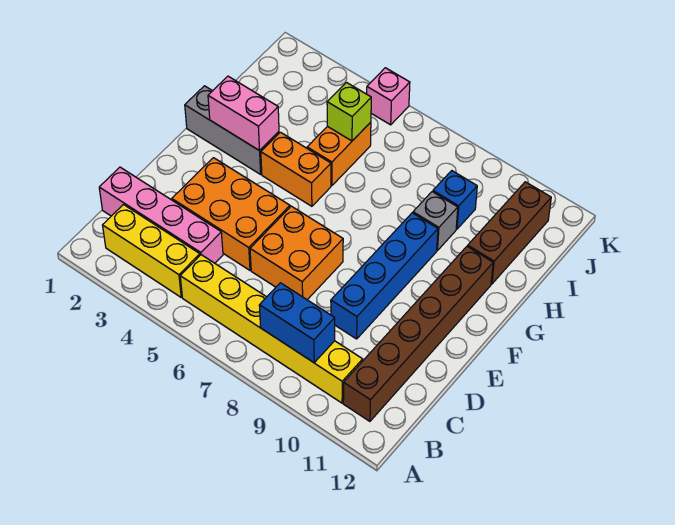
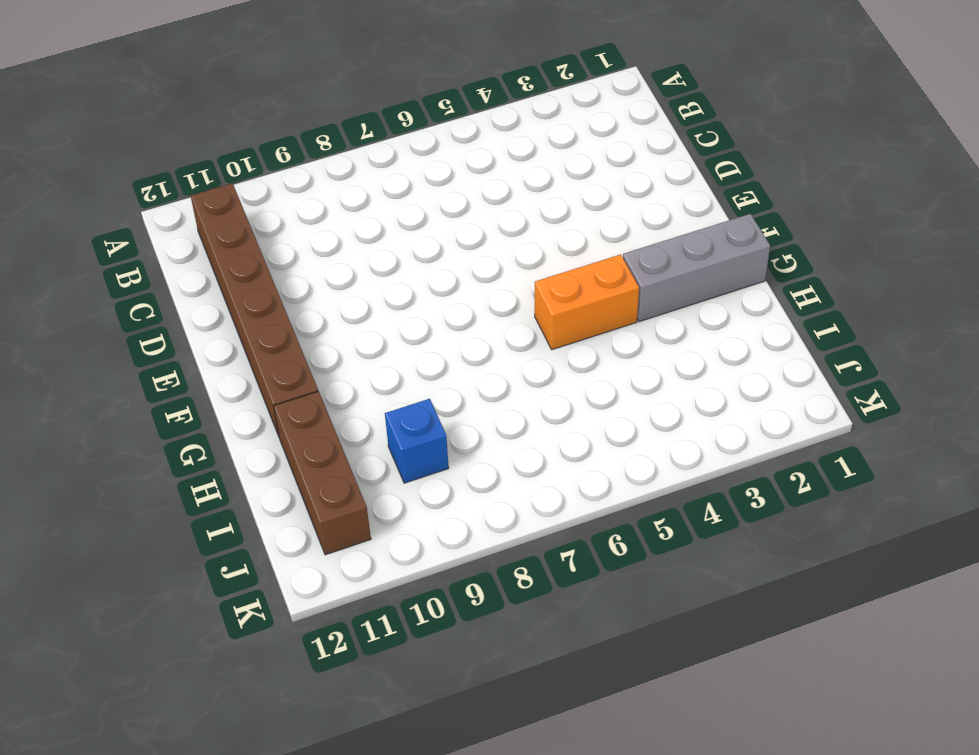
none -> yellow 1x3 brick [103,205,200,297]
none -> yellow 1x6 brick [180,255,363,403]
none -> pink 1x4 brick [99,167,223,263]

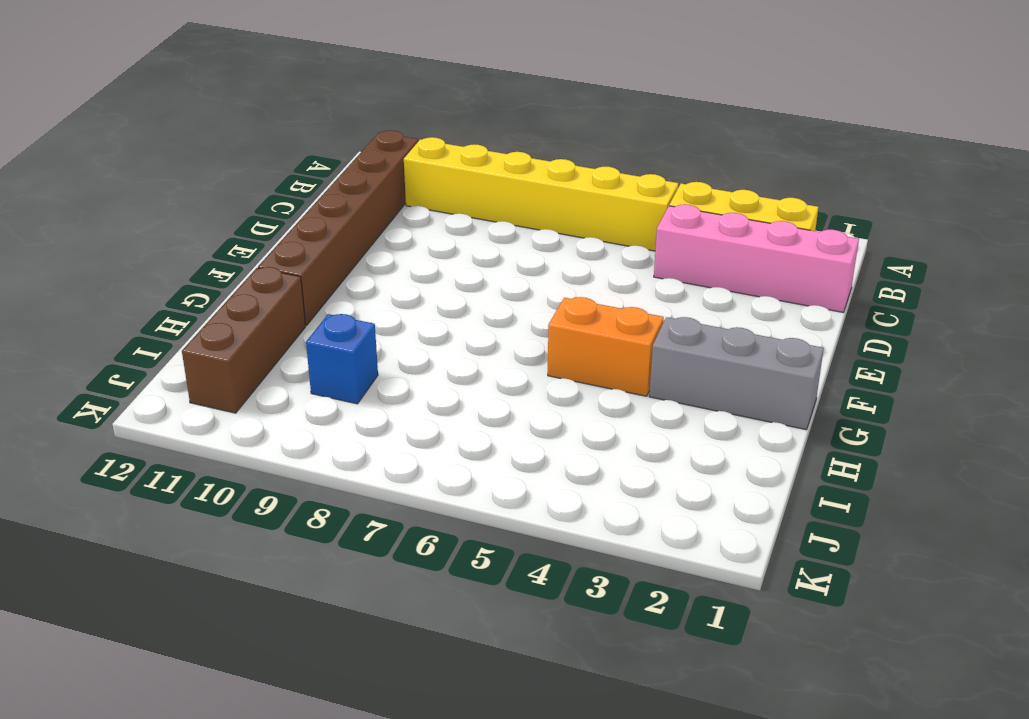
none -> orange 2x3 brick [172,158,290,270]
none -> orange 2x2 brick [250,206,343,300]
none -> blue 1x4 brick [331,213,438,339]

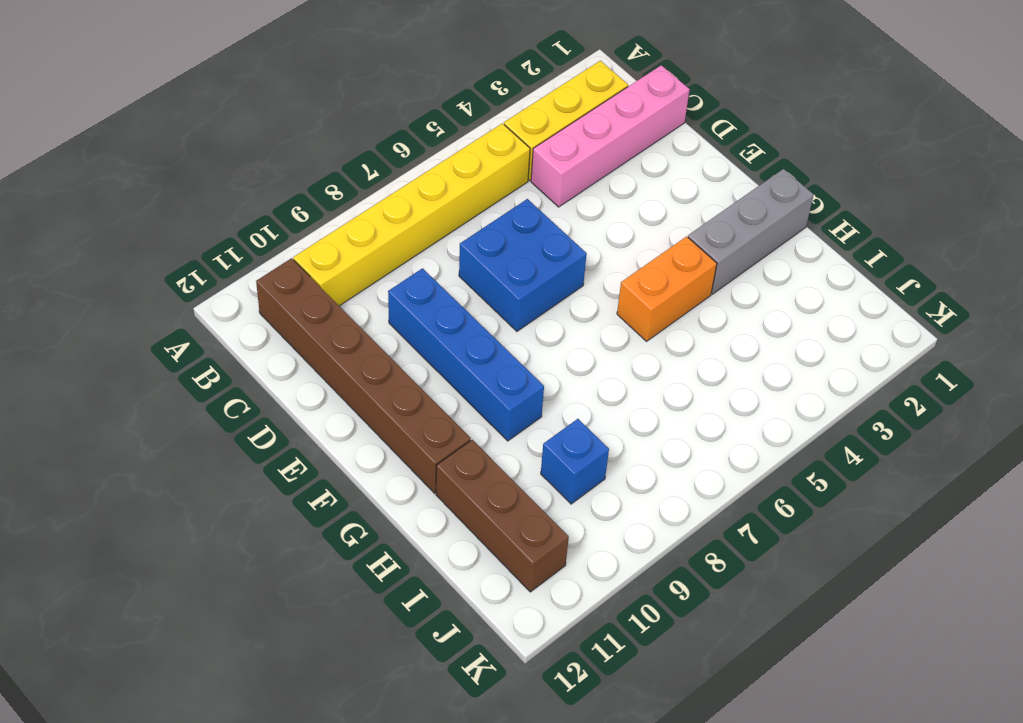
blue 2x2 brick [459,199,587,331] -> orange 2x2 brick [250,206,343,300]
none -> orange 2x3 brick [172,158,290,270]
none -> orange 1x2 brick [307,122,371,185]
none -> grey 1x1 brick [413,192,458,251]

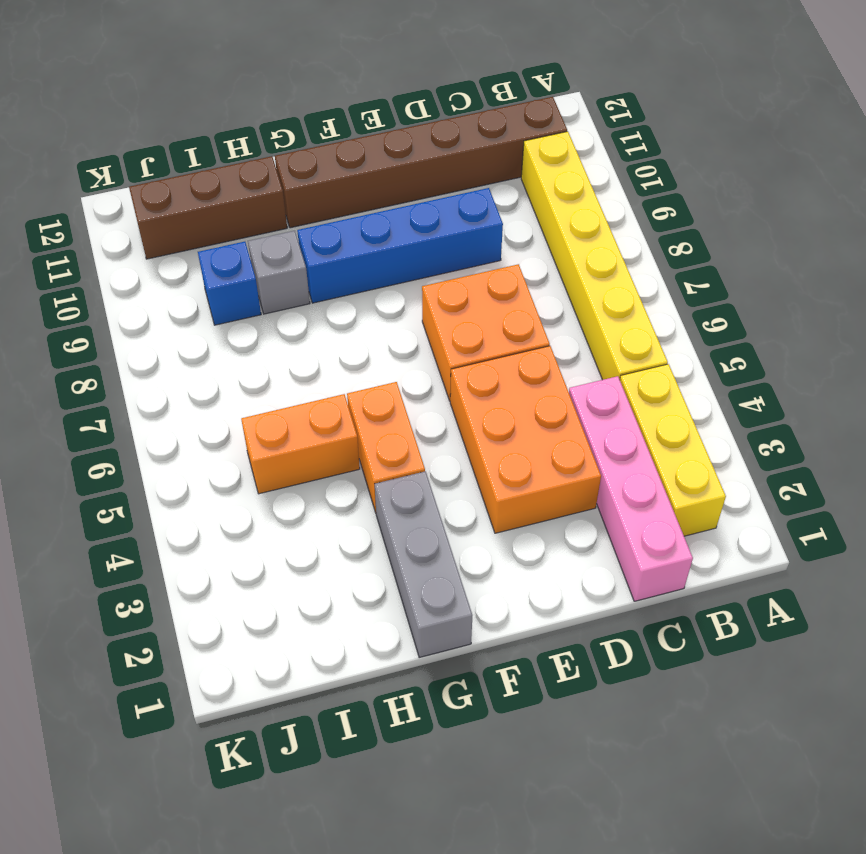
none -> pink 1x1 brick [367,68,410,125]
none -> blue 1x2 brick [259,283,335,363]
none -> pink 1x2 brick [208,76,279,151]

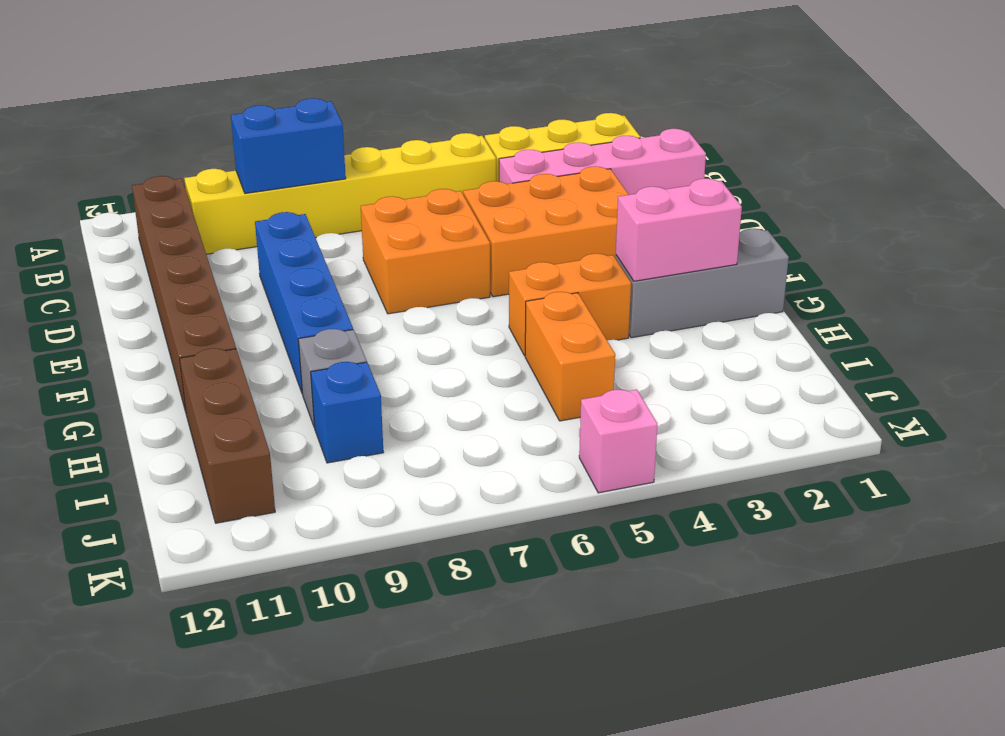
none -> lime 1x1 brick [327,82,371,141]

